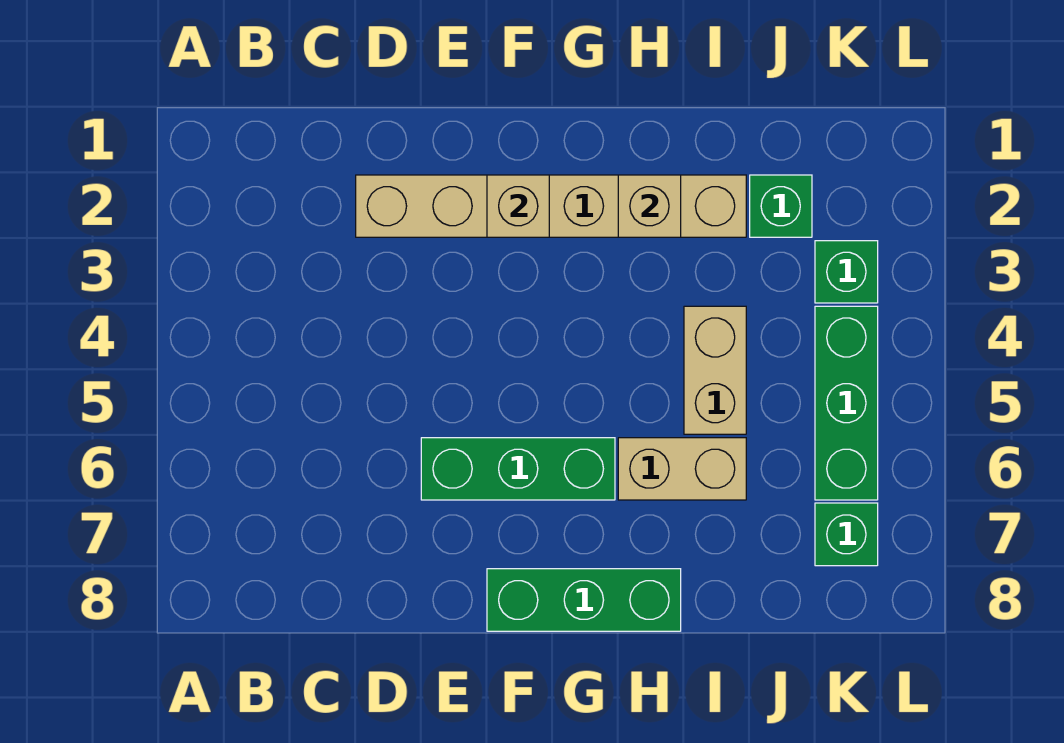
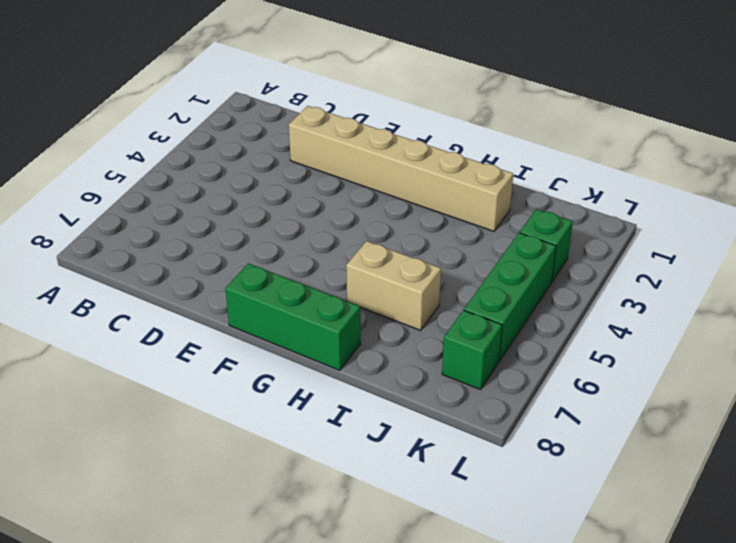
none -> green 1x3 brick [421,438,615,500]
none -> tan 1x2 brick [684,306,746,434]

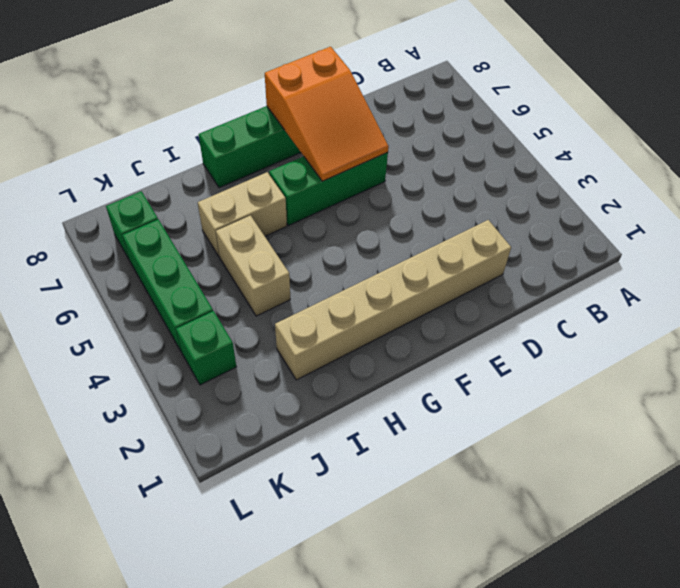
orange 2x3 slope [265,47,389,181] -> none
none -> green 1x1 brick [750,175,812,237]
none -> tan 1x1 brick [487,175,549,237]

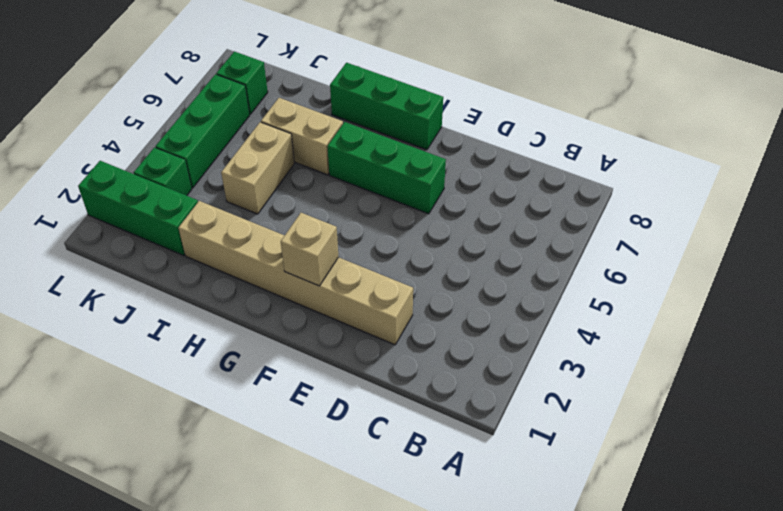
green 1x3 brick [78,161,198,255] -> green 1x1 brick [750,175,812,237]
none -> tan 1x1 brick [618,175,681,237]

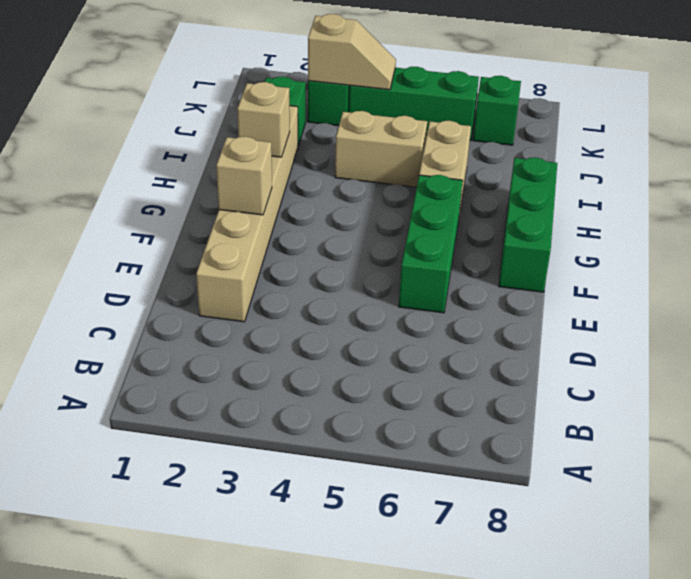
tan 1x2 slope [308,14,396,90] -> none

